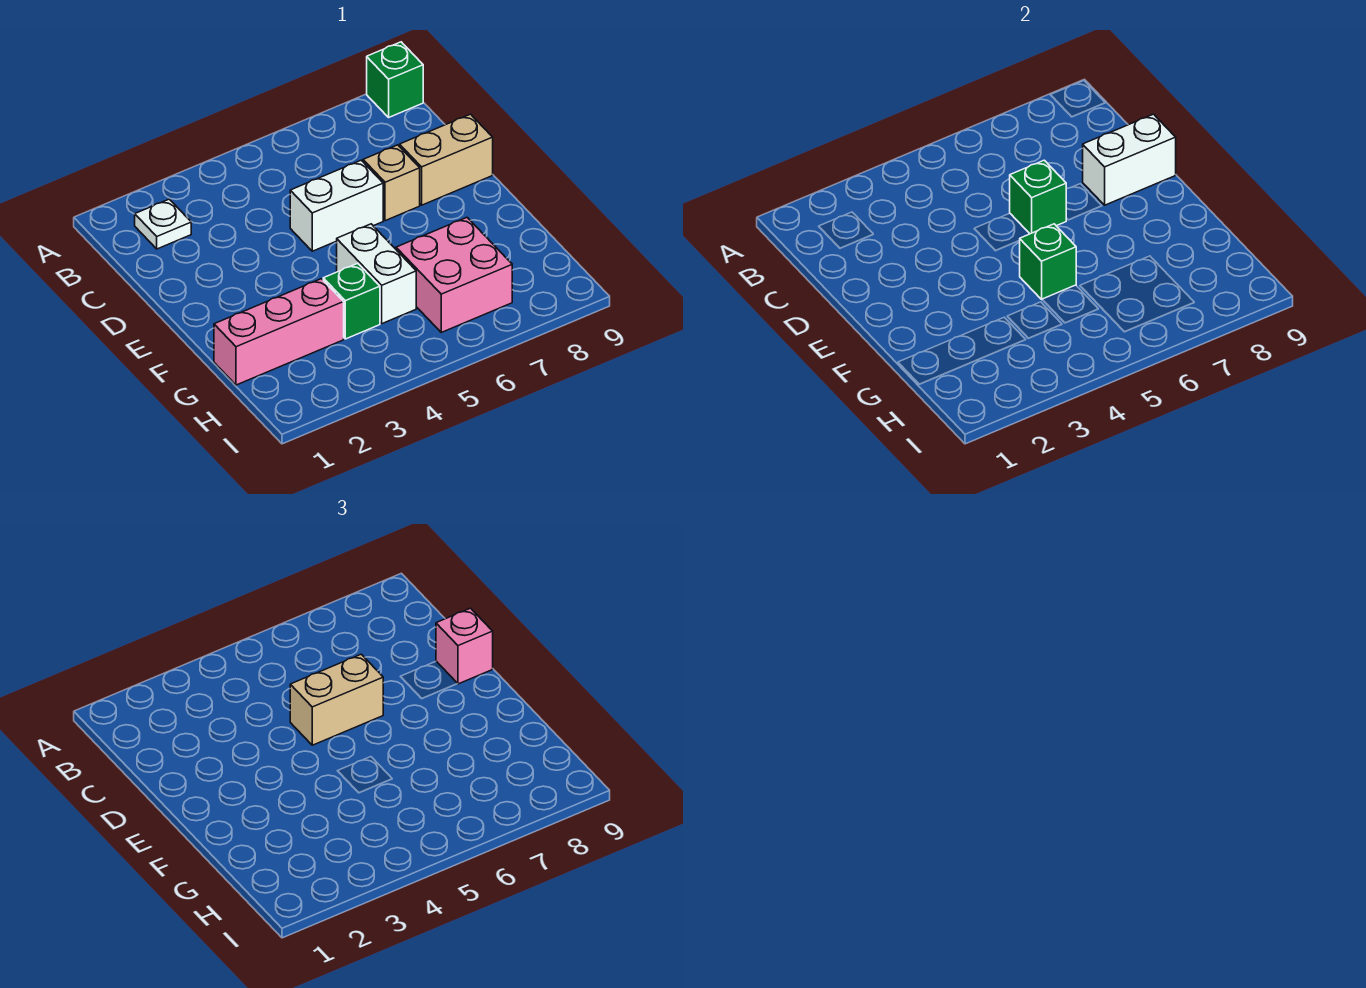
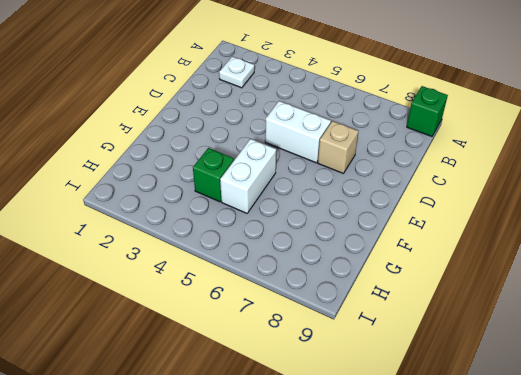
none -> tan 1x2 brick [400,114,493,205]
none -> pink 1x3 brick [214,279,344,385]
none -> pink 2x2 brick [396,218,512,332]

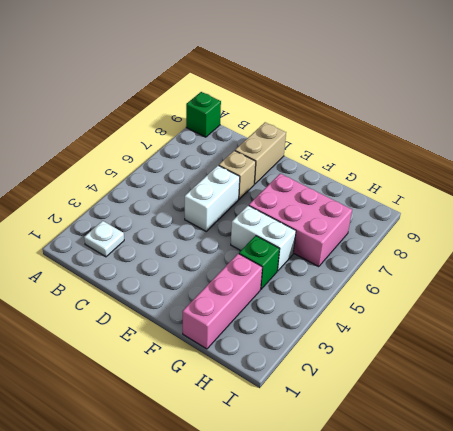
pink 2x3 brick [249,174,352,267] -> pink 2x2 brick [396,218,512,332]
none -> green 1x1 brick [1010,160,1066,234]
none -> white 1x2 brick [1083,114,1176,205]
none -> green 1x1 brick [1019,224,1076,299]

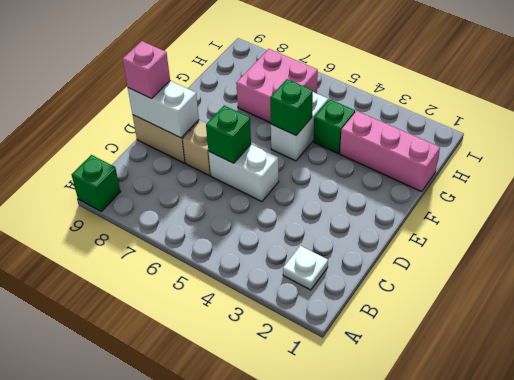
none -> tan 1x2 brick [290,654,383,745]

